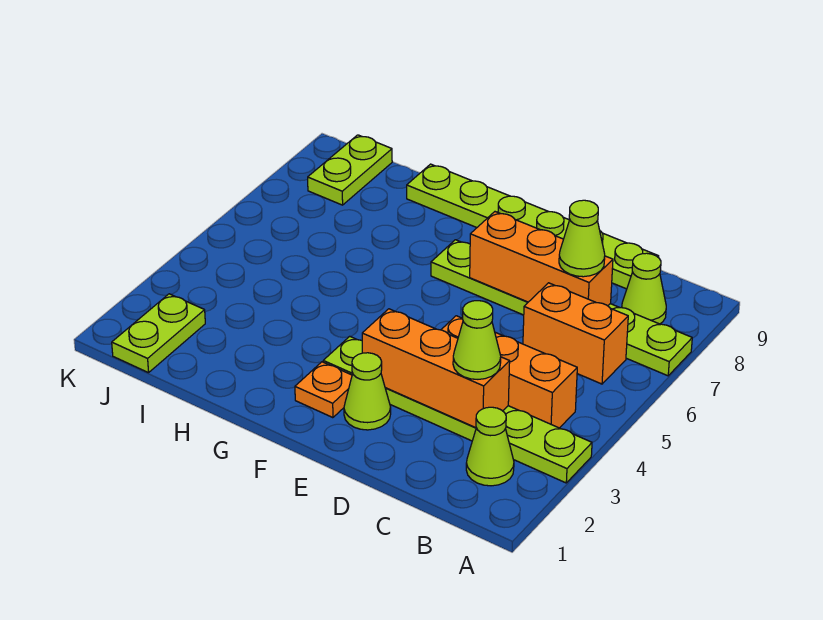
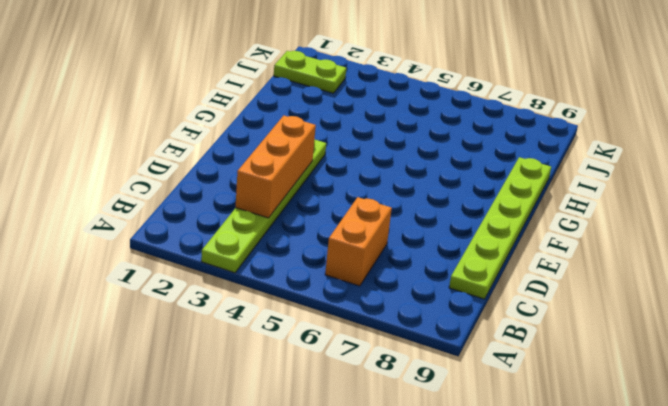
none -> lime 1x6 plate [431,240,692,376]
none -> lime 1x1 cone [466,407,514,486]
none -> orange 1x3 brick [441,316,577,428]

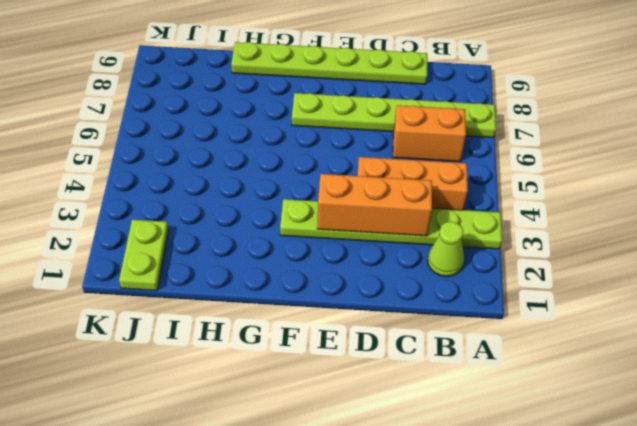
none -> lime 1x1 cone [622,253,666,324]
none -> lime 1x1 cone [344,353,391,430]
none -> orange 1x1 plate [295,362,352,418]

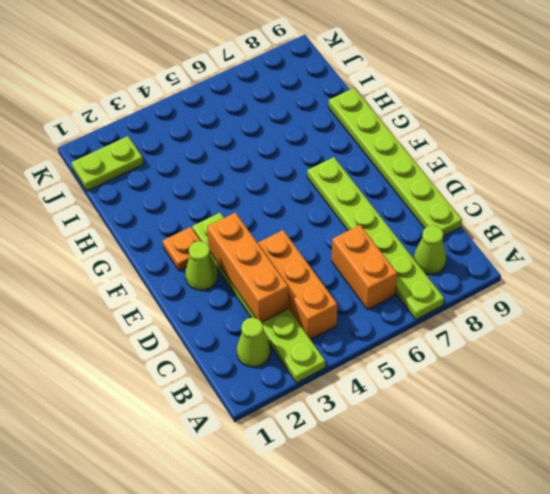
none -> lime 1x2 plate [308,135,392,205]
none -> orange 1x3 brick [470,212,613,306]
none -> lime 1x1 cone [453,301,501,379]

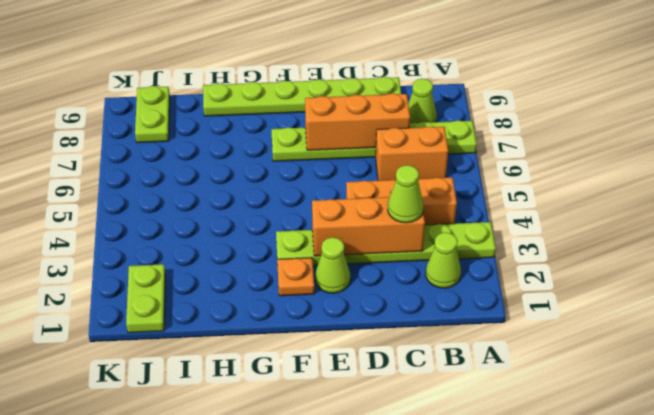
none -> lime 1x1 cone [559,200,605,277]

